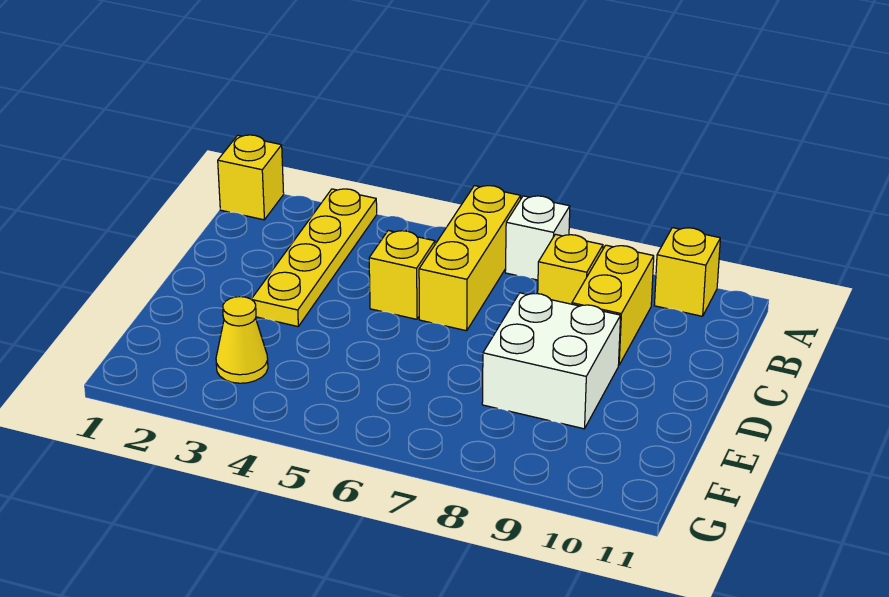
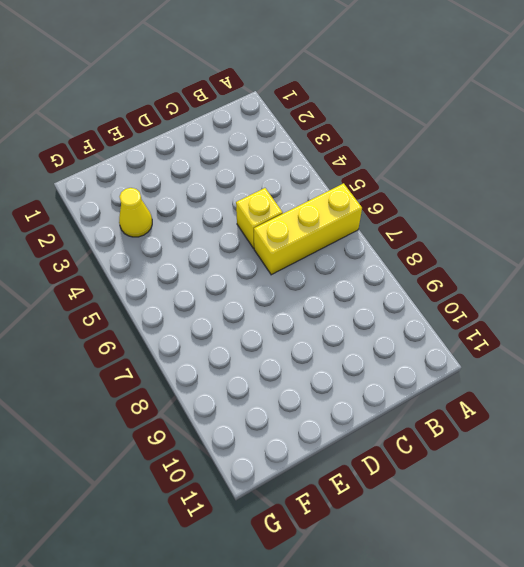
none -> yellow 1x1 brick [218,135,284,220]
none -> yellow 1x4 plate [251,189,377,326]

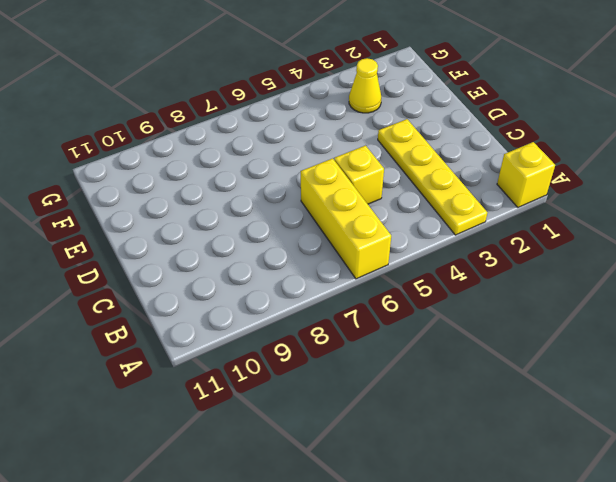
none -> white 1x1 brick [505,196,570,280]
none -> yellow 1x1 brick [654,228,720,316]

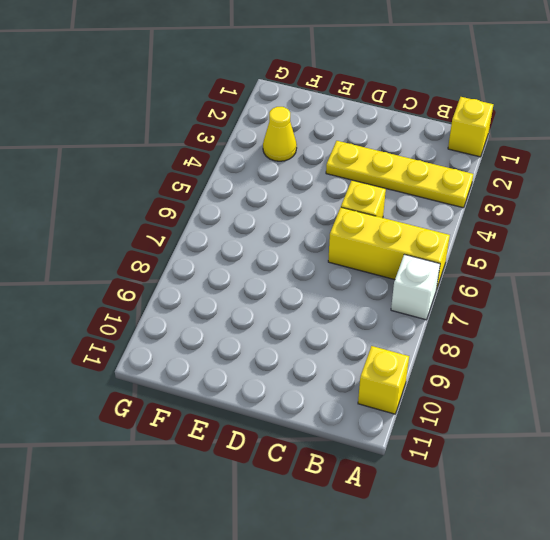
none -> yellow 1x1 brick [538,234,603,304]
none -> yellow 1x2 brick [572,245,654,365]

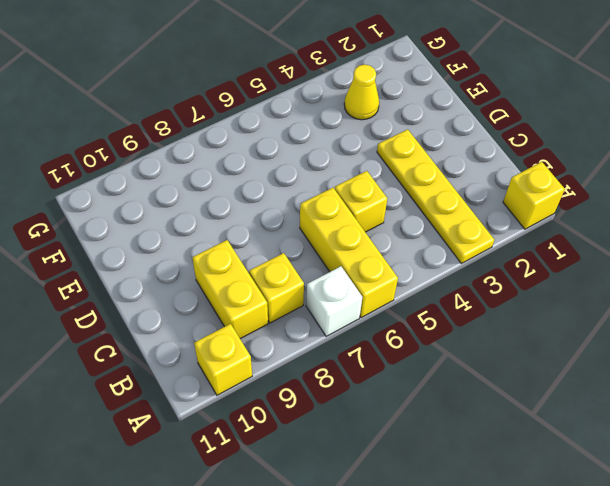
none -> white 2x2 brick [482,293,621,429]

